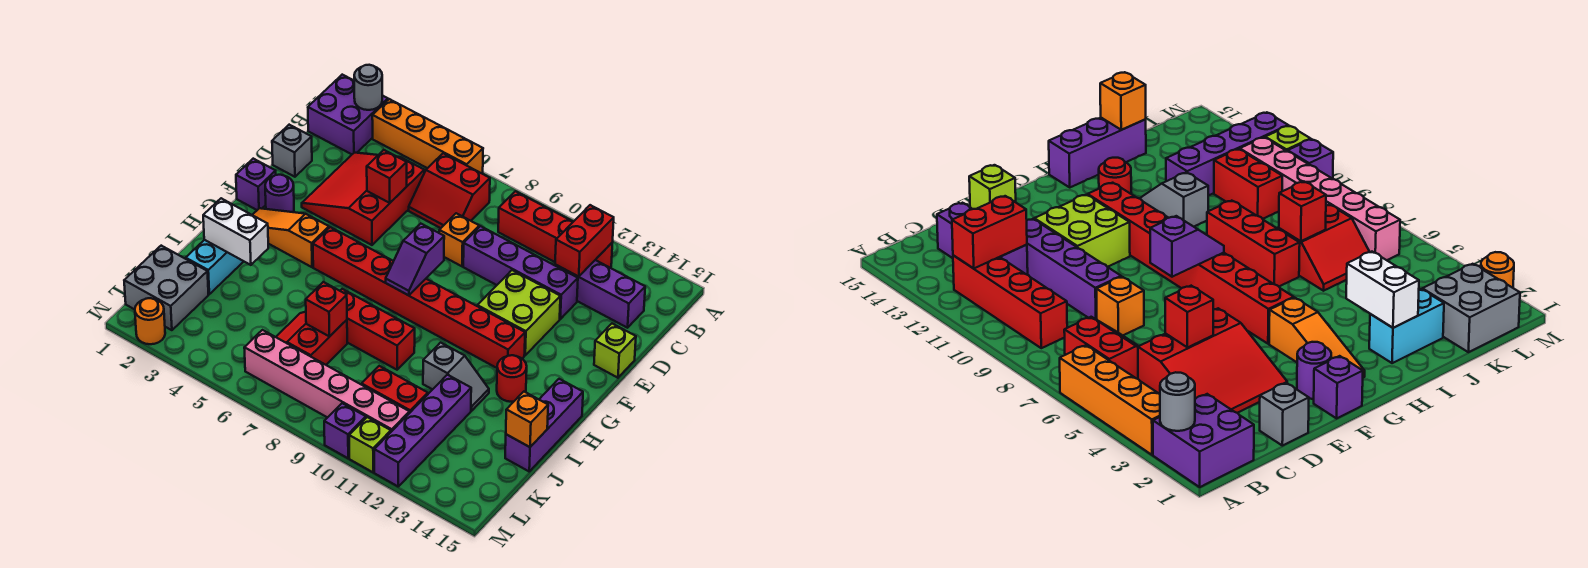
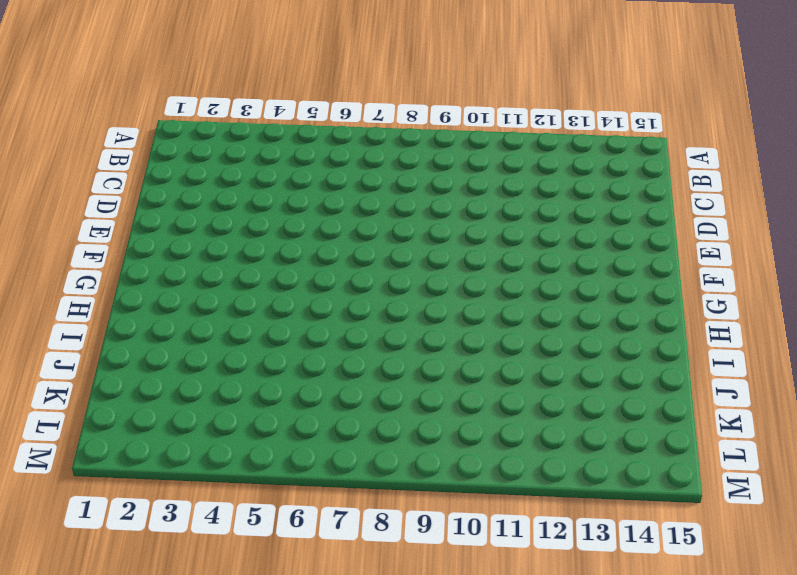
none -> purple 2x2 brick [308,75,388,154]
none -> orange 1x4 brick [372,99,483,173]
none -> red 2x2 slope [409,153,490,228]
none -> red 1x4 brick [498,191,612,268]

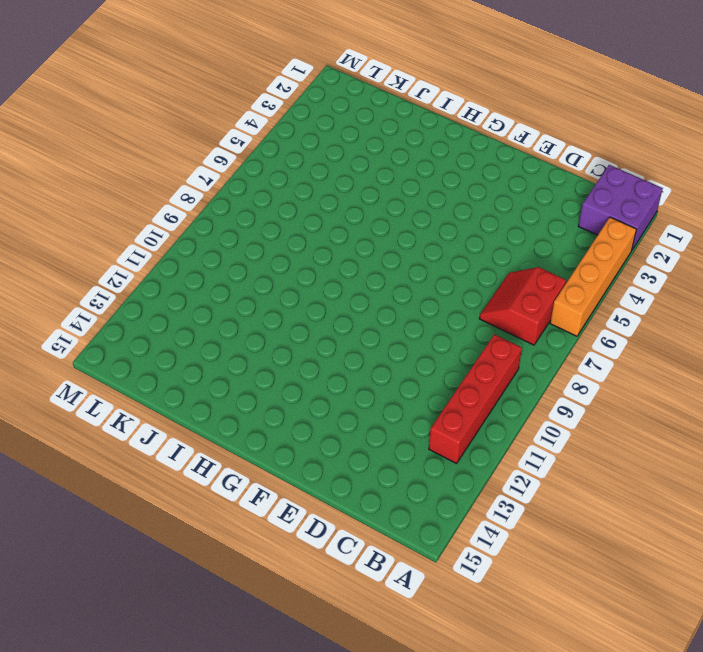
none -> red 3x3 slope [302,153,424,245]
none -> purple 1x3 brick [555,260,645,328]
none -> grey 1x1 brick [272,125,312,177]
none -> orange 1x1 brick [439,213,479,266]

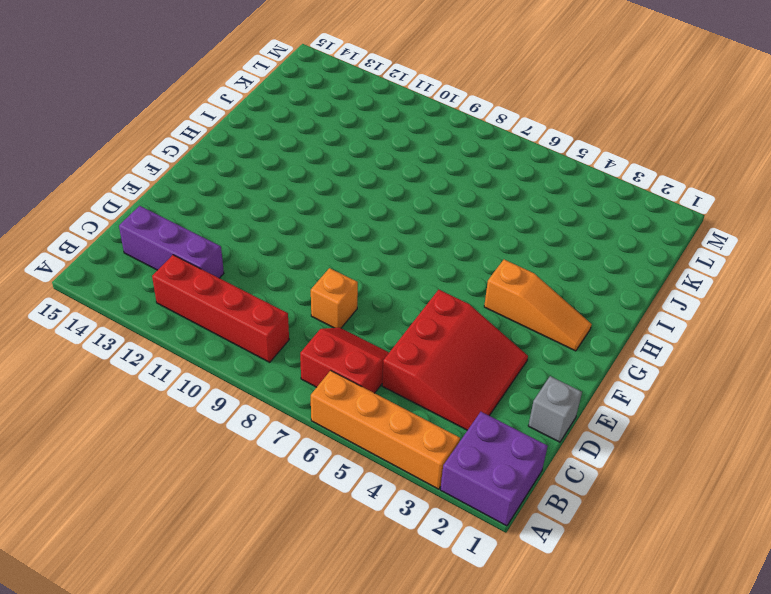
none -> purple 1x4 brick [463,226,578,319]
none -> lime 2x2 brick [477,270,560,355]
none -> lime 1x1 brick [594,324,636,378]
none -> purple 1x1 brick [236,159,276,210]

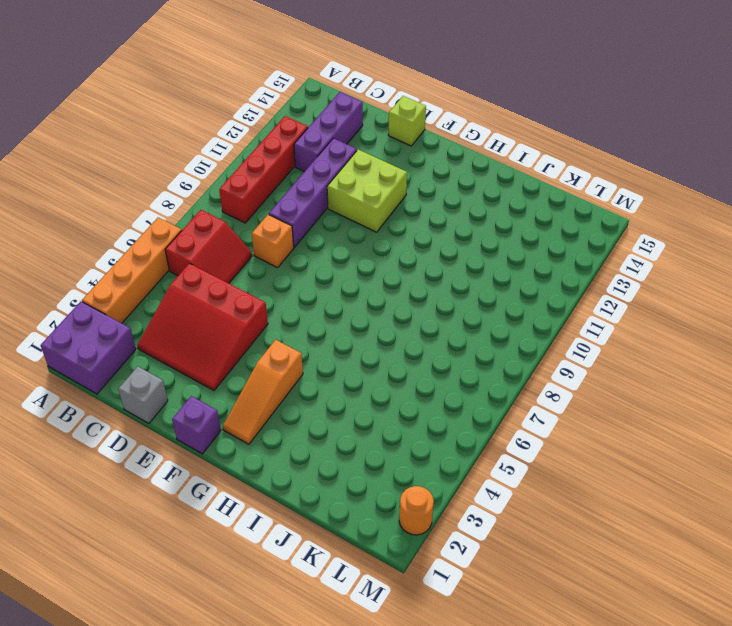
none -> purple 1x1 round brick [265,175,294,212]
none -> red 1x8 brick [313,227,525,368]
none -> red 1x1 round brick [497,355,527,402]
none -> purple 1x3 brick [505,379,583,471]

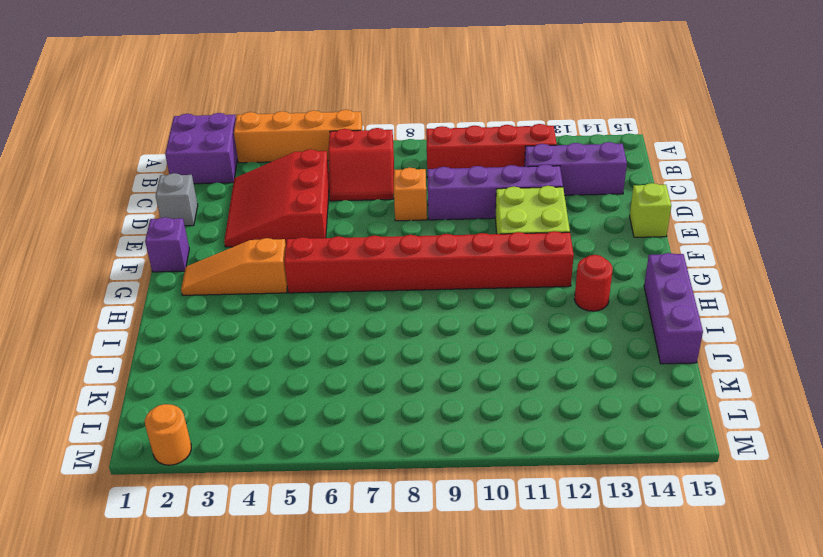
none -> purple 1x1 round brick [265,175,294,212]
none -> cyan 1x2 brick [186,240,244,294]
none -> red 1x3 brick [340,289,415,370]
none -> grey 1x2 slope [423,343,489,411]

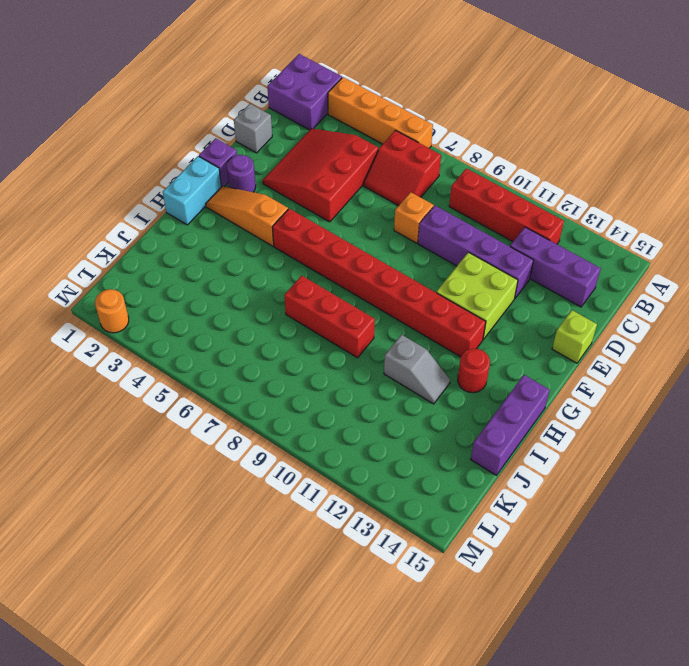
cyan 1x2 brick [163,156,221,225] -> cyan 1x2 brick moved to [186,240,244,294]
none -> red 2x2 slope [276,312,347,365]
none -> purple 1x4 brick [374,375,471,486]
none -> grey 2x2 brick [124,246,208,330]
none -> red 1x2 brick [362,366,428,413]

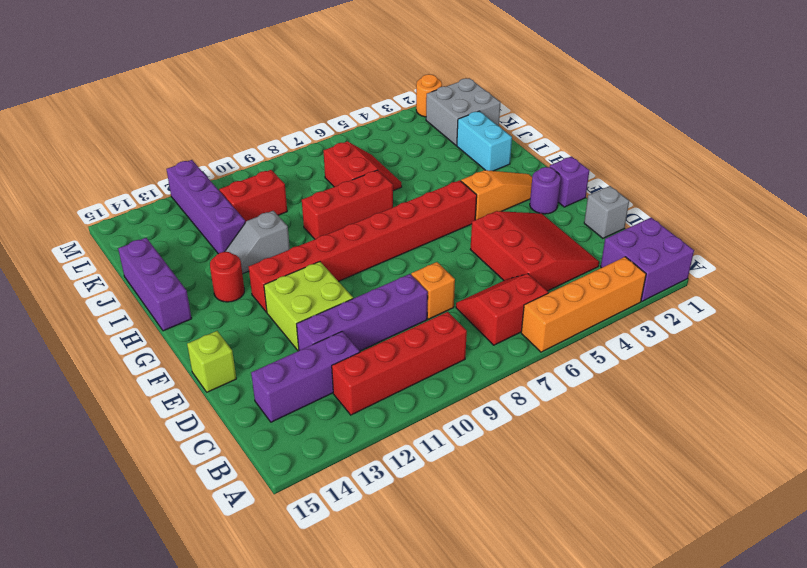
none -> pink 1x6 brick [244,330,409,432]
none -> purple 1x1 brick [324,403,366,458]
none -> lime 1x1 brick [349,417,391,472]
none -> grey 1x1 round brick [354,65,382,110]

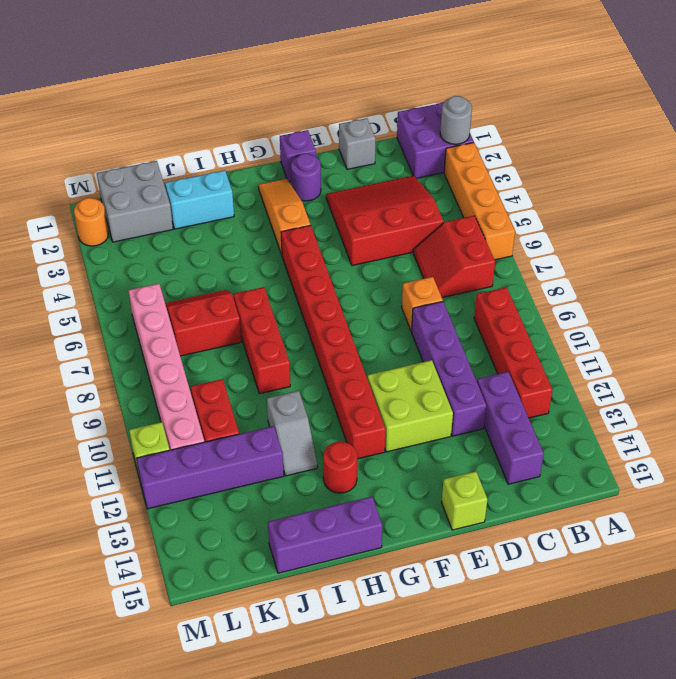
none -> purple 1x1 brick [324,403,366,458]
none -> red 1x2 brick [555,205,614,277]
none -> red 1x1 brick [367,150,407,203]
none -> purple 1x2 slope [386,224,444,295]

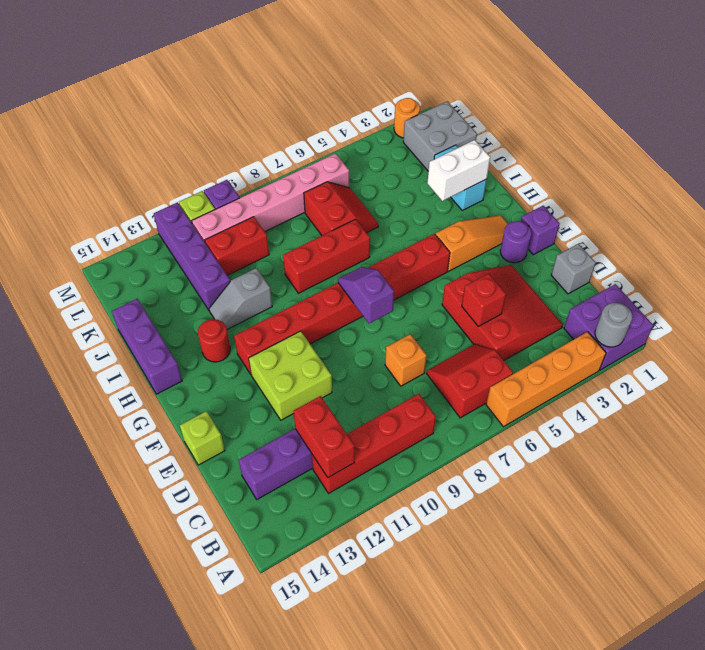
none -> purple 1x4 brick [463,226,578,319]
none -> red 1x1 brick [306,282,347,337]
none -> orange 1x1 brick [506,392,548,447]

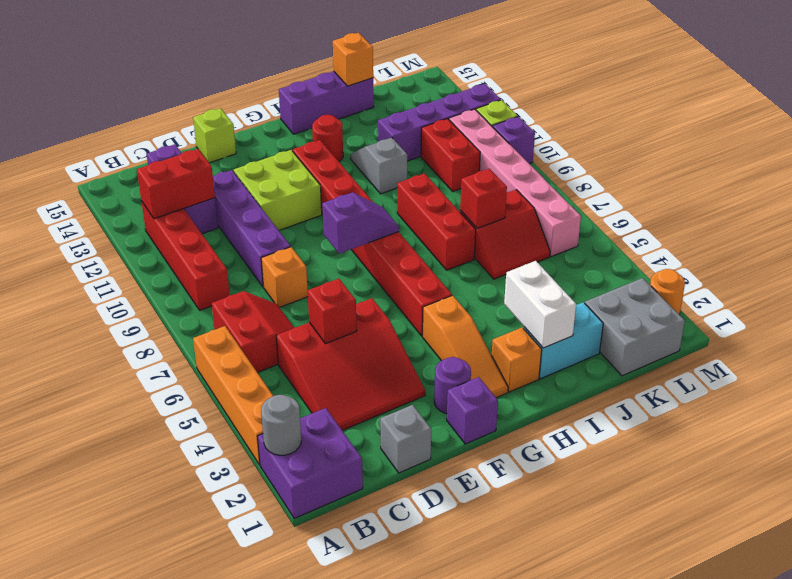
orange 1x1 brick [492,327,542,392] -> none

